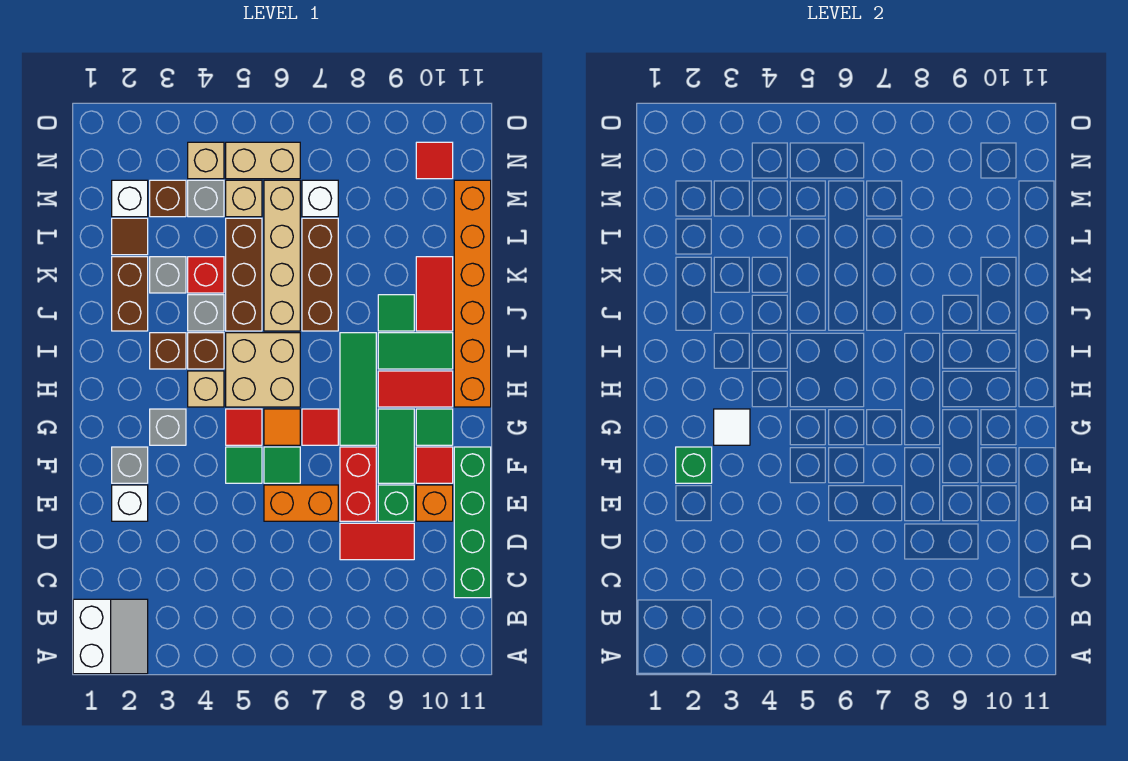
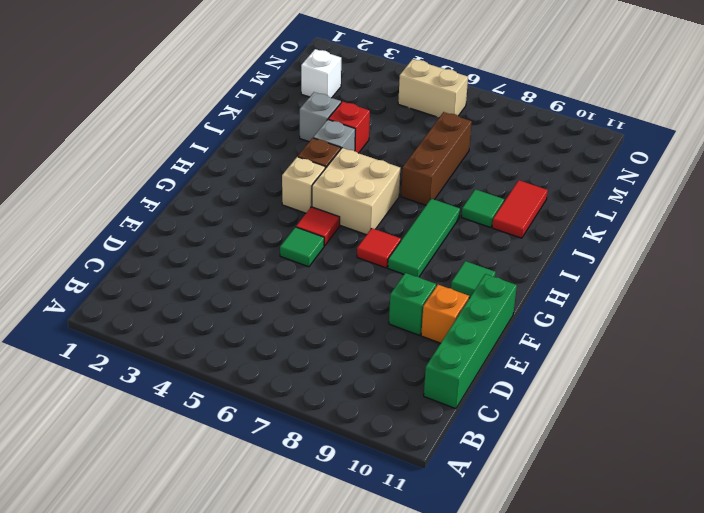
none -> white 2x2 slope [73,599,148,674]
none -> red 1x2 tile [340,523,414,560]
none -> white 1x1 brick [112,485,148,521]
none -> orange 1x2 brick [264,485,338,521]

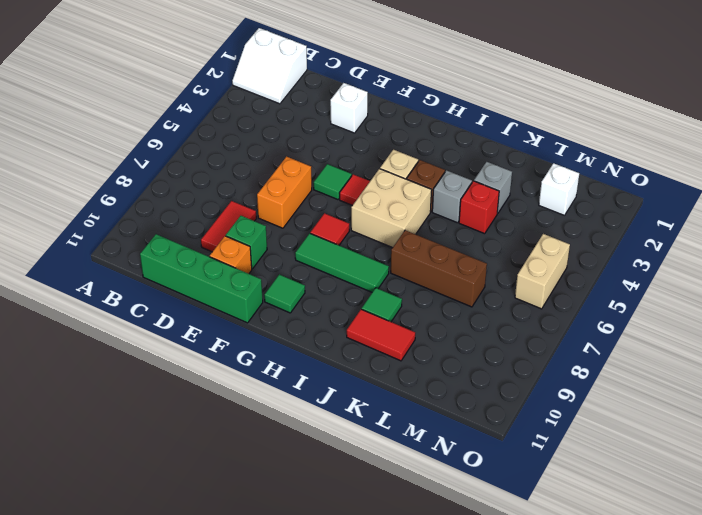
none -> red 1x2 brick [340,447,376,521]
none -> grey 1x1 brick [112,447,148,483]
none -> green 1x1 tile [264,447,300,483]
none -> green 1x2 tile [378,409,414,483]

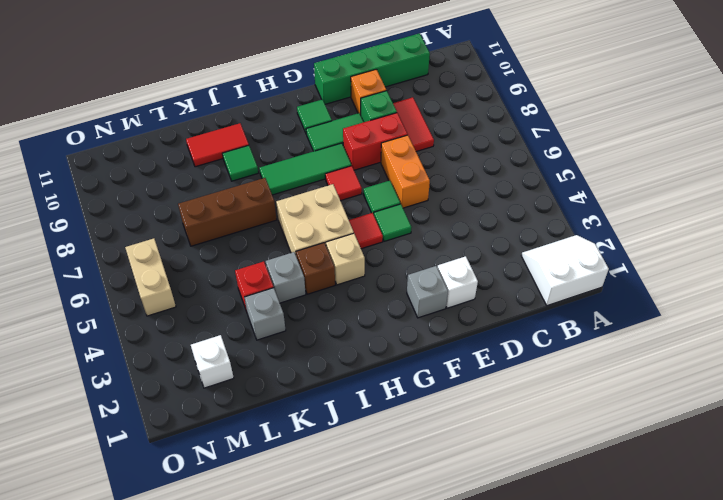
none -> red 1x1 tile [416,447,453,483]
none -> grey 1x1 brick [150,409,186,445]
none -> orange 1x1 tile [264,409,300,445]
none -> red 1x2 tile [378,371,453,407]

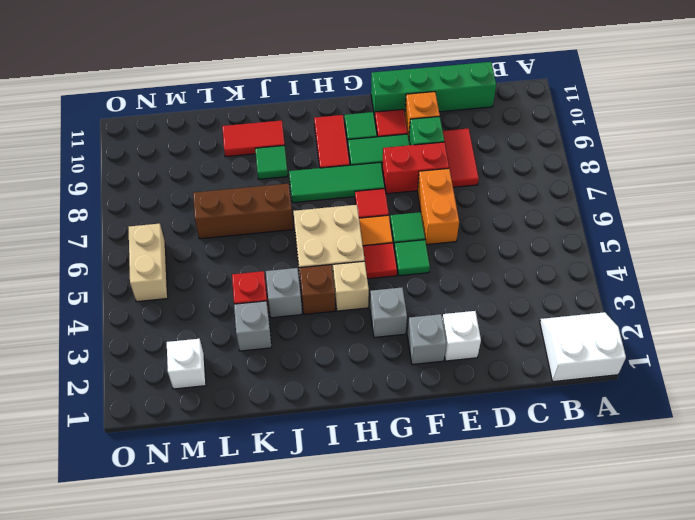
none -> orange 1x6 brick [454,180,491,407]
none -> brown 1x1 brick [150,333,186,369]
none -> green 1x2 tile [378,333,453,369]
none -> brown 1x2 brick [112,257,148,331]

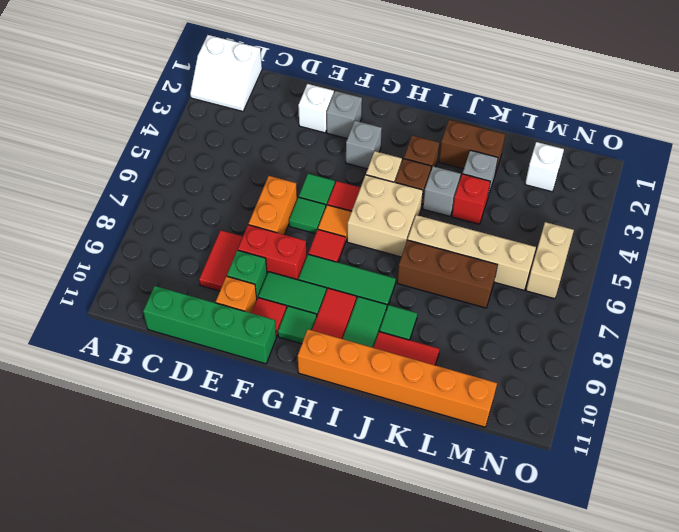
none -> brown 1x3 brick [226,218,262,331]
none -> brown 1x1 tile [112,218,148,255]
none -> brown 1x1 brick [150,180,186,217]
none -> grey 1x1 brick [188,180,224,217]

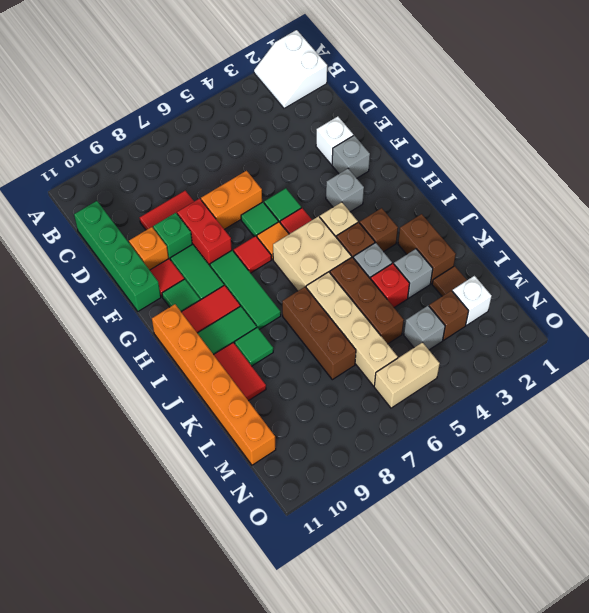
none -> tan 1x1 brick [226,180,262,217]
none -> white 1x1 brick [302,180,338,217]
none -> tan 1x1 brick [188,142,224,179]
none -> red 1x1 tile [416,142,453,179]

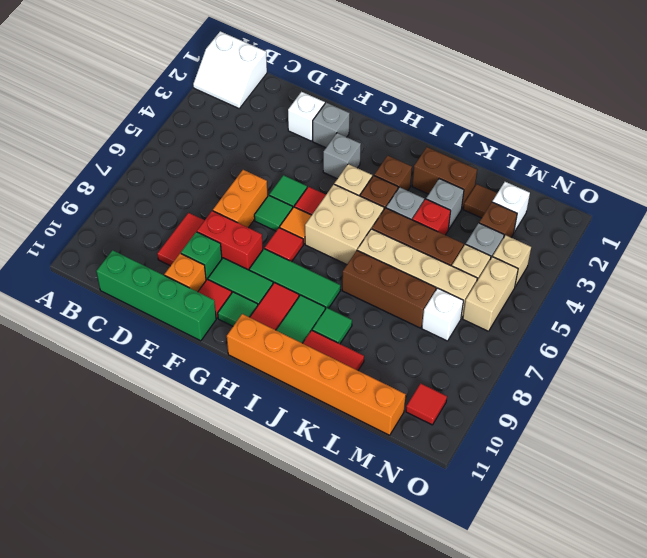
none -> green 1x1 brick [676,447,712,483]
none -> white 1x1 tile [714,409,750,445]

